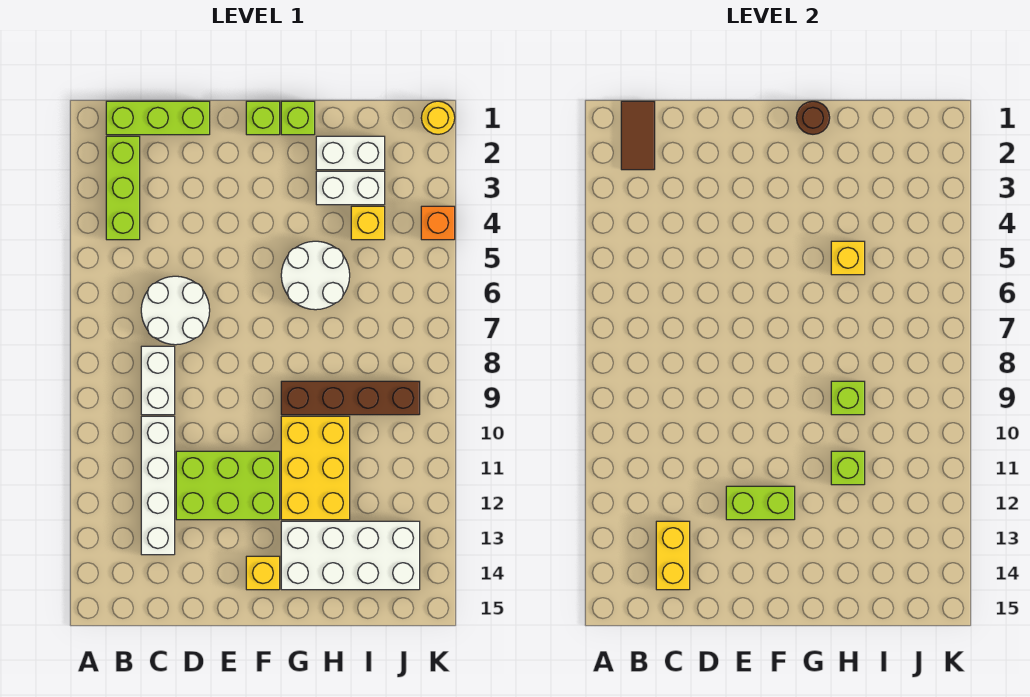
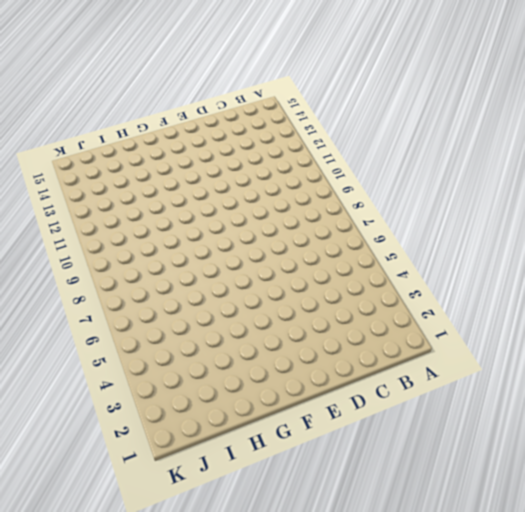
none -> lime 1x3 brick [106,101,210,135]
none -> lime 1x3 brick [106,136,140,240]
none -> white 2x2 round brick [141,276,210,345]

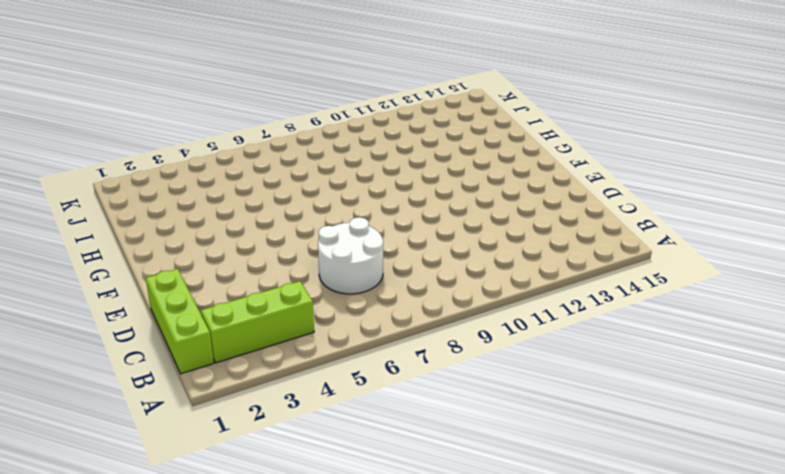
none -> white 1x2 brick [141,346,175,415]
none -> white 1x4 brick [141,416,175,555]
none -> lime 2x3 brick [176,451,280,520]

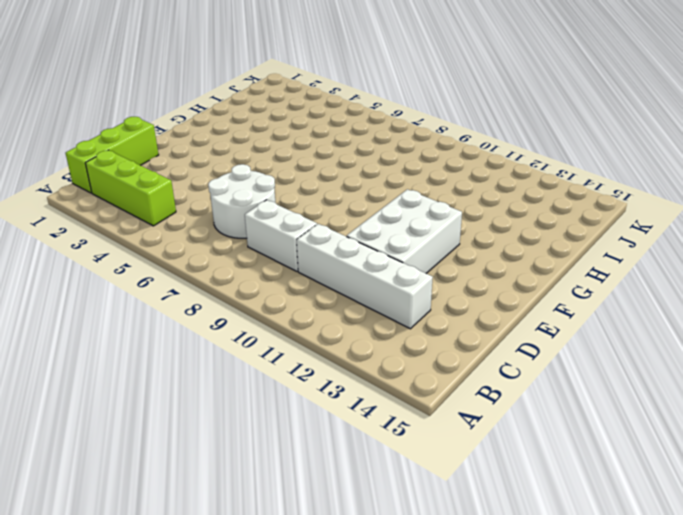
white 2x3 brick [347,189,462,273] -> lime 2x3 brick [176,451,280,520]
none -> lime 1x1 brick [246,101,280,135]
none -> yellow 1x1 brick [246,556,280,590]
none -> lime 1x1 brick [281,101,315,135]

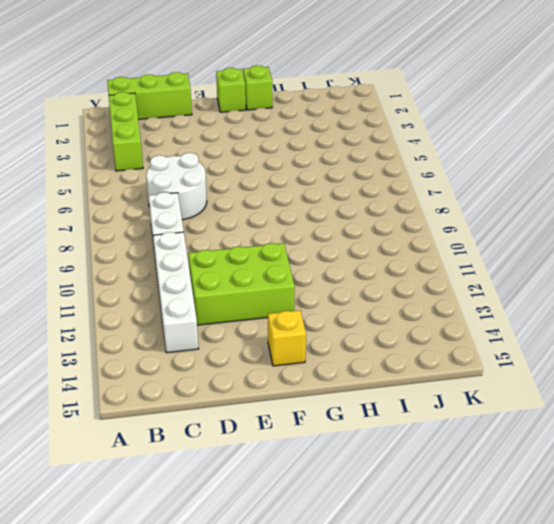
none -> white 2x2 round brick [281,241,350,310]
none -> brown 1x4 brick [281,381,420,415]
none -> yellow 2x3 brick [281,416,350,520]

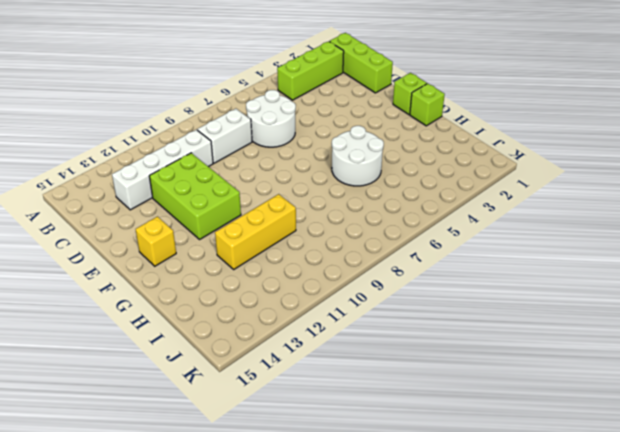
yellow 1x3 brick [215,194,296,269] -> yellow 2x3 brick [281,416,350,520]
none -> brown 1x4 brick [281,381,420,415]
none -> white 2x4 brick [281,521,420,590]
none -> white 1x2 brick [316,136,385,170]

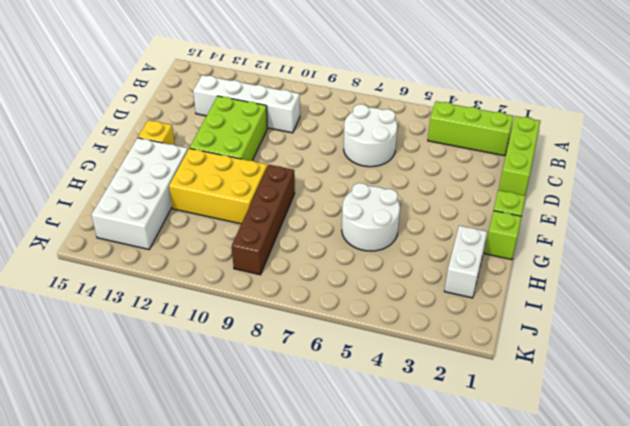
none -> white 1x2 brick [141,346,175,415]
none -> white 1x2 brick [316,171,385,205]
none -> yellow 1x1 brick [351,206,385,240]

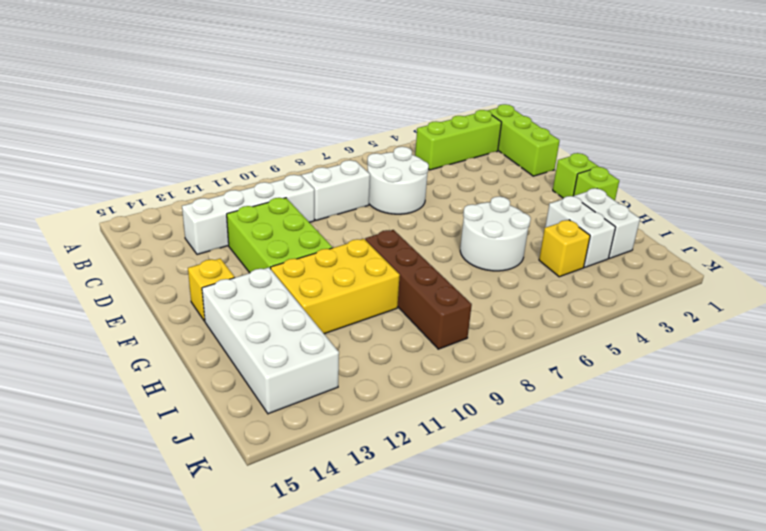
none -> yellow 1x1 round brick [421,101,455,134]
none -> orange 1x1 brick [421,206,455,240]
none -> brown 1x2 tile [621,101,655,170]

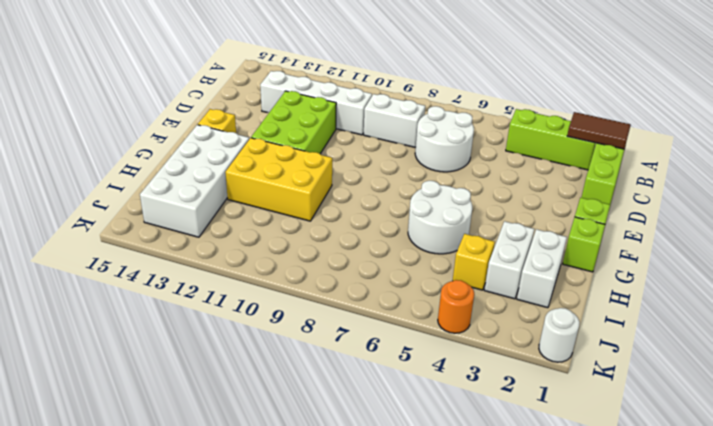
white 1x1 round brick [539,308,580,362] -> yellow 1x1 round brick [421,101,455,134]
orange 1x1 round brick [438,280,474,333] -> orange 1x1 brick [421,206,455,240]
none -> brown 1x4 brick [281,381,420,415]
none -> yellow 1x2 brick [656,521,690,590]
none -> lime 1x2 brick [726,486,795,520]

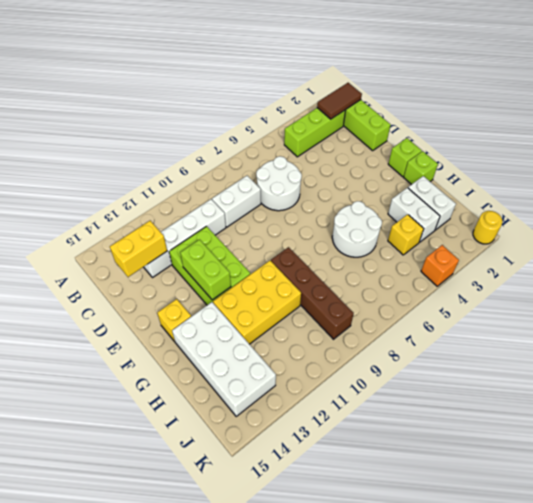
none -> brown 1x1 round brick [796,101,830,134]
none -> yellow 1x1 brick [831,241,865,275]
none -> lime 1x1 brick [831,381,865,415]

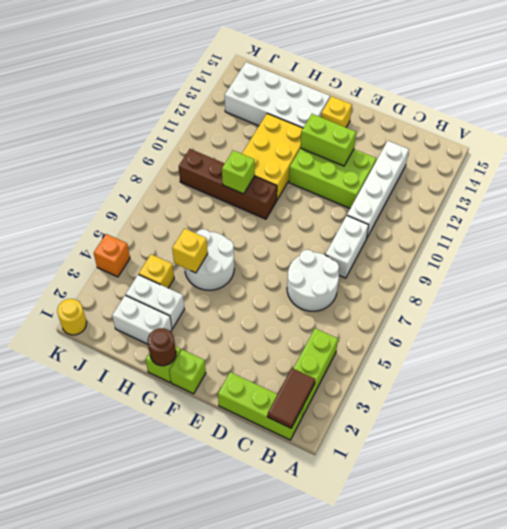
none -> yellow 1x2 brick [656,521,690,590]
none -> lime 1x1 brick [831,451,865,485]

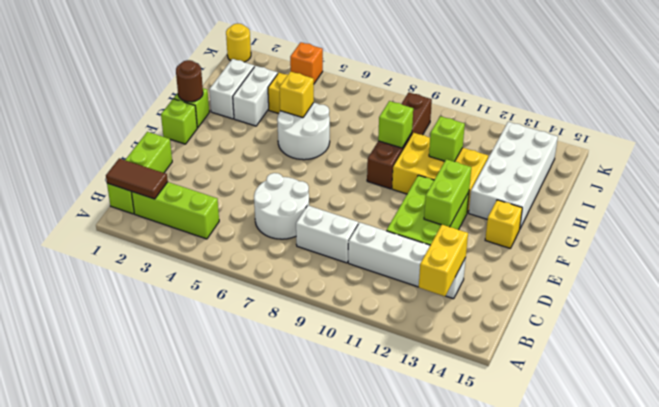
yellow 1x2 brick [419,225,468,296] -> yellow 1x2 brick turned to [656,521,690,590]

